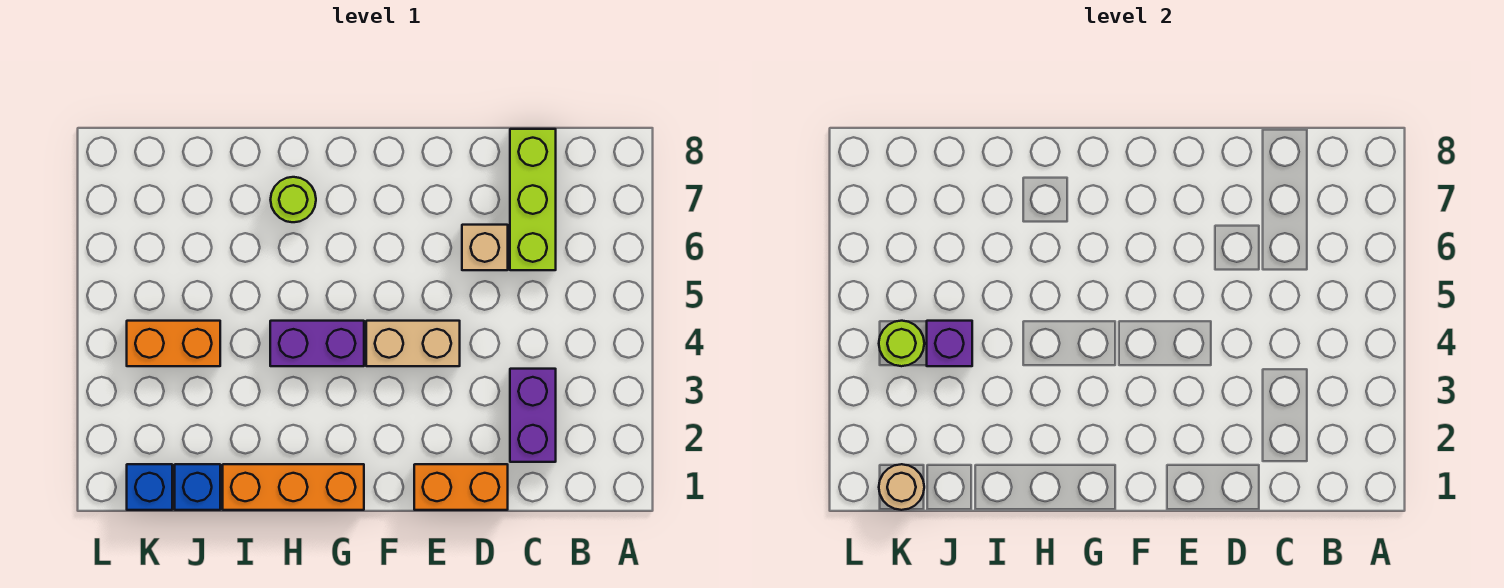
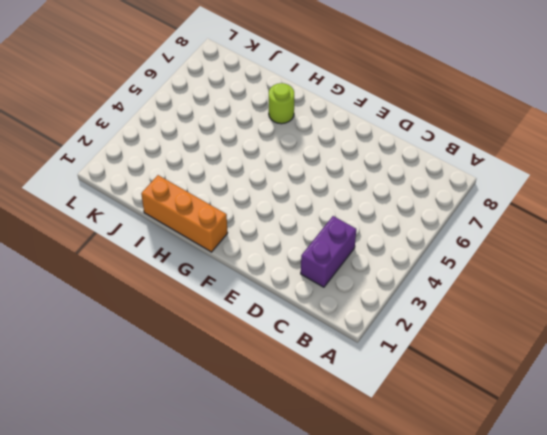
none -> lime 1x3 brick [510,129,556,270]
none -> orange 1x2 brick [414,464,508,510]
none -> tan 1x1 brick [462,225,508,270]

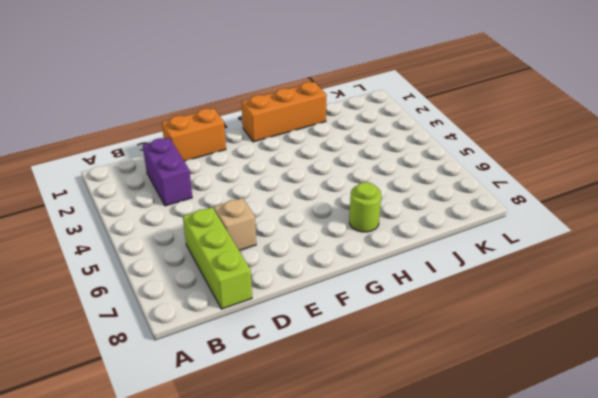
none -> tan 1x2 brick [366,321,460,366]
none -> purple 1x2 brick [270,321,364,366]
none -> blue 1x1 brick [175,464,220,510]

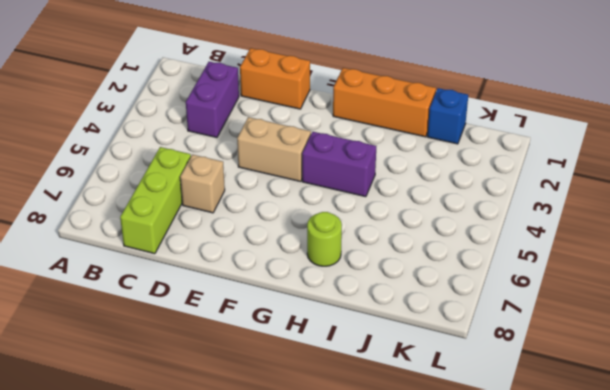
none -> orange 1x2 brick [127,321,220,366]
none -> blue 1x1 brick [127,464,172,510]
none -> purple 1x1 brick [927,321,972,366]

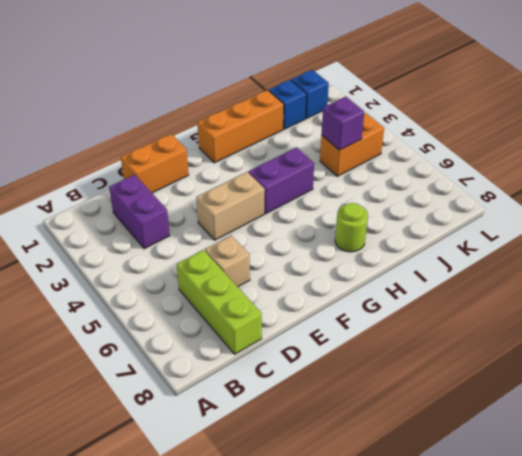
none -> tan 1x1 round brick [879,464,924,510]
none -> lime 1x1 round brick [879,321,924,366]

